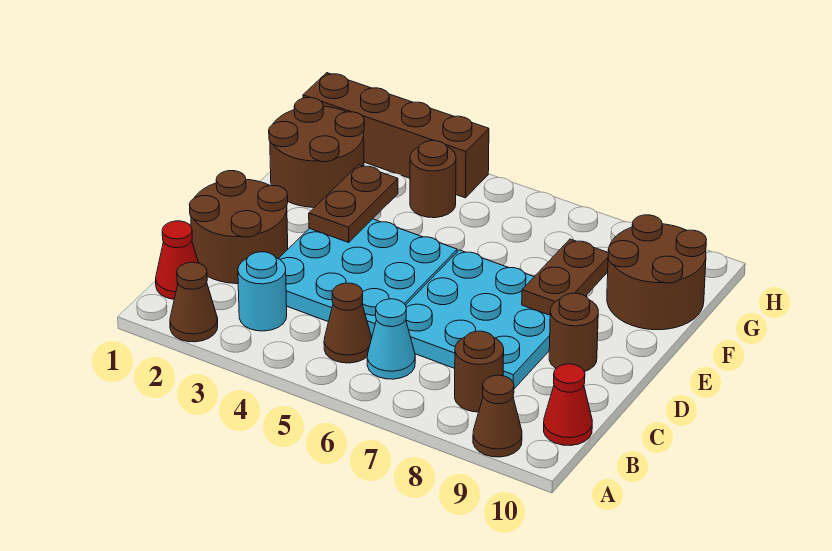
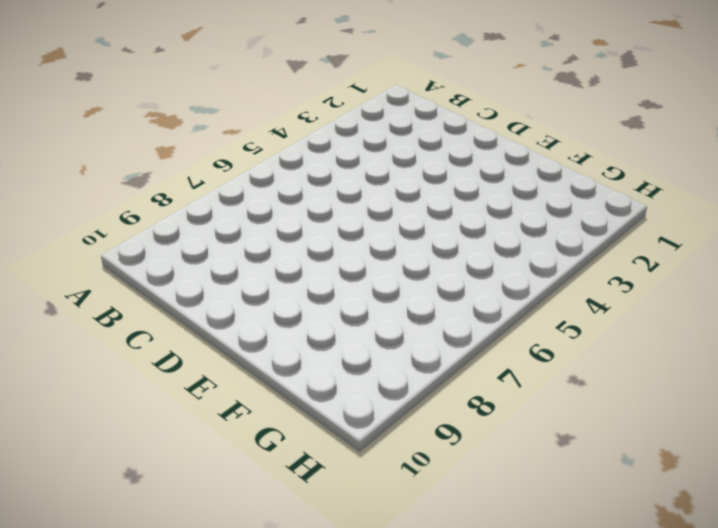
none -> brown 1x1 cone [170,262,218,342]
none -> brown 1x1 cone [473,375,522,457]
none -> red 1x1 cone [156,221,199,299]

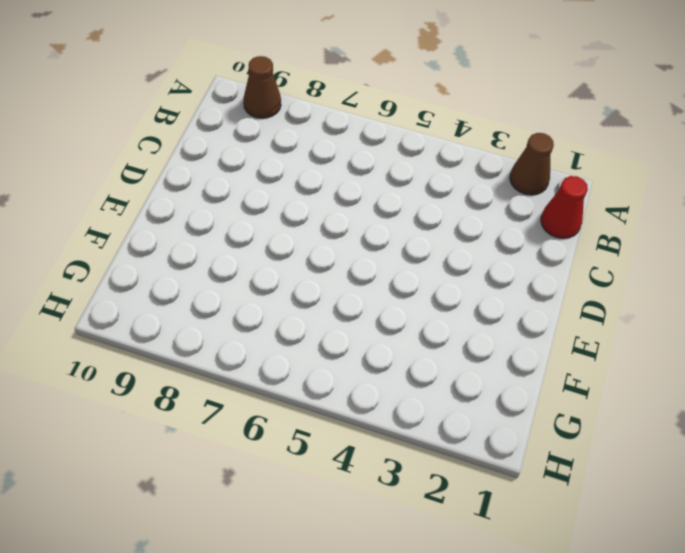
none -> cyan 1x1 round brick [238,252,287,331]
none -> brown 1x1 cone [324,283,372,363]
none -> cyan 1x1 cone [367,299,415,379]

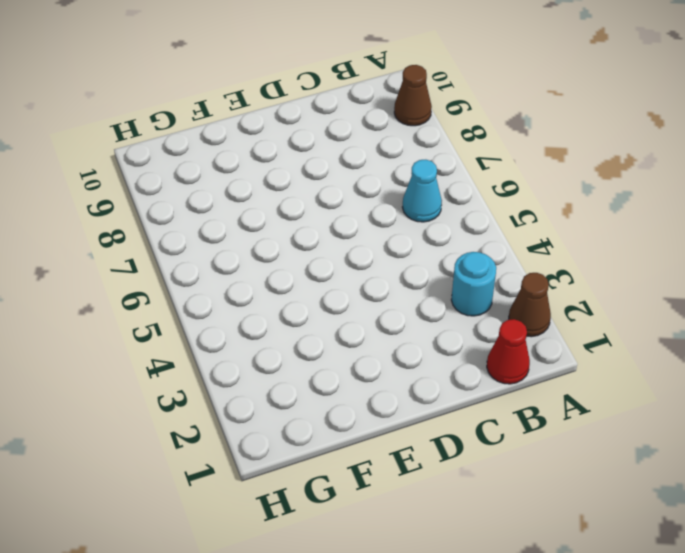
none -> brown 1x1 cone [324,283,372,363]
none -> brown 1x1 round brick [455,331,504,412]
none -> red 1x1 cone [544,364,592,446]

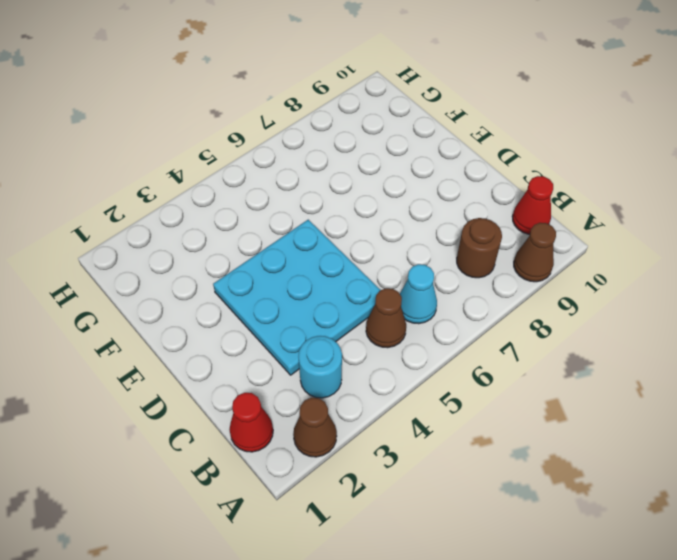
none -> brown 2x2 round brick [190,171,288,284]
none -> cyan 3x3 plate [406,250,587,389]
none -> brown 1x1 round brick [549,293,598,372]

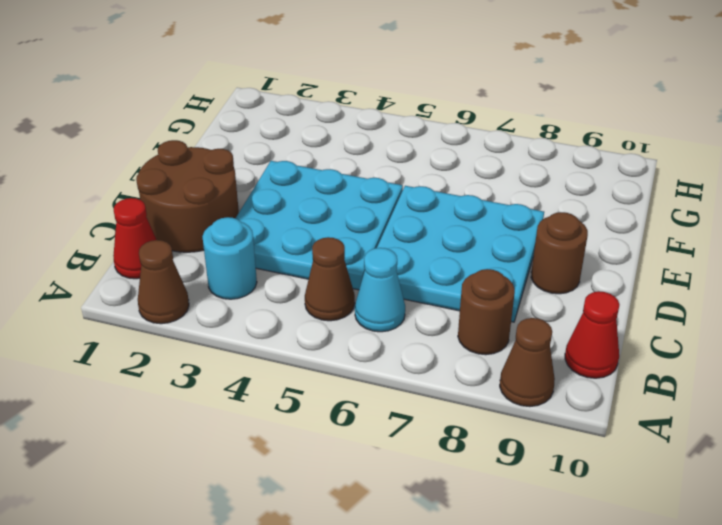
none -> brown 2x2 round brick [269,98,364,208]
none -> brown 2x2 round brick [607,215,706,330]
none -> brown 1x1 round brick [410,141,456,218]

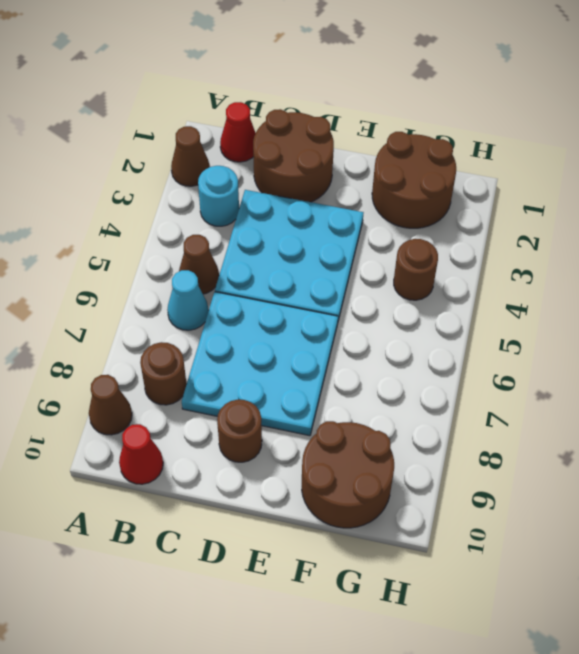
none -> brown 1x4 brick [303,73,489,198]
none -> brown 1x2 plate [309,165,398,242]
none -> brown 1x2 plate [522,239,608,315]

